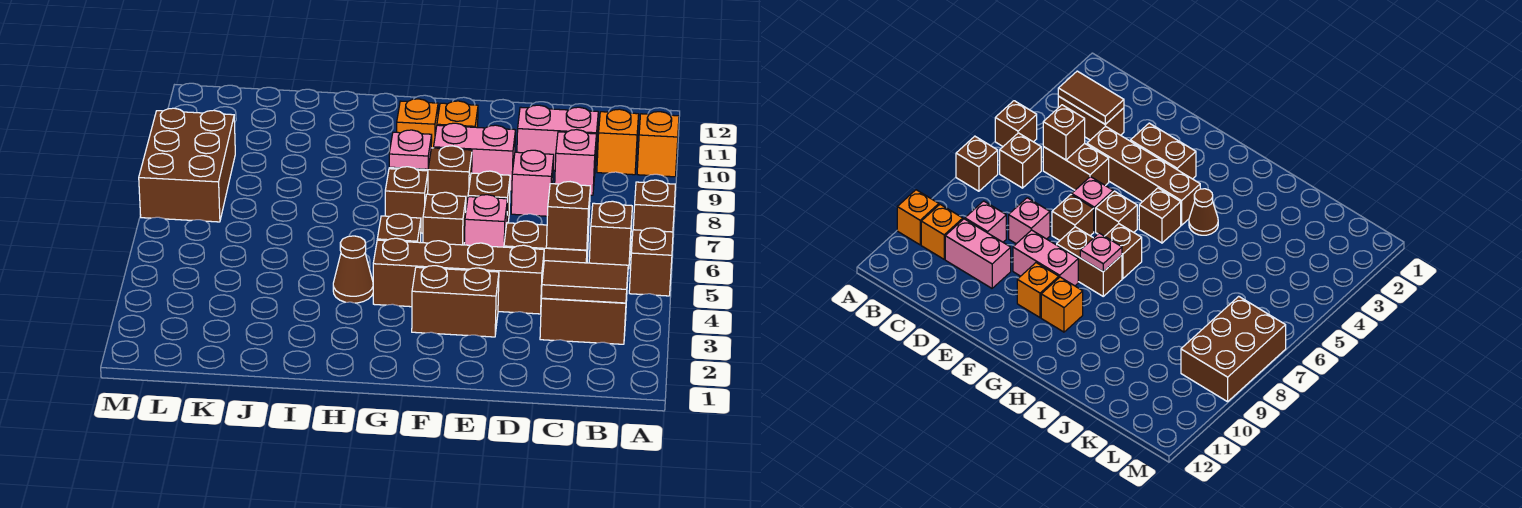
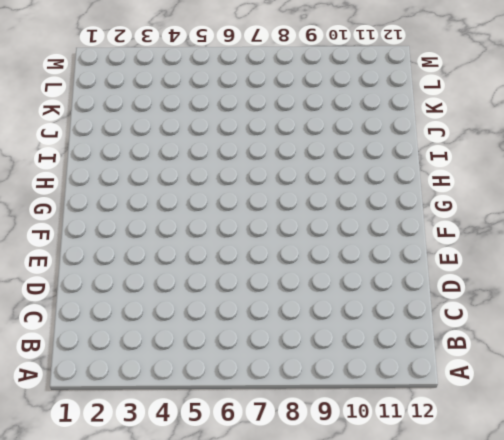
none -> brown 1x1 brick [629,228,673,296]
none -> brown 1x1 brick [633,180,675,232]
none -> orange 1x1 brick [637,112,679,177]

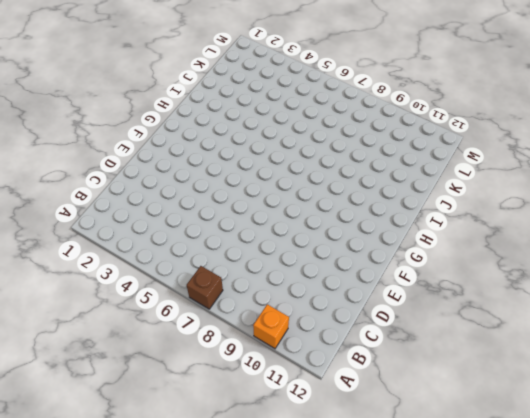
none -> brown 1x1 brick [629,228,673,296]
none -> brown 1x2 brick [540,296,627,344]
none -> brown 1x1 brick [589,201,632,269]

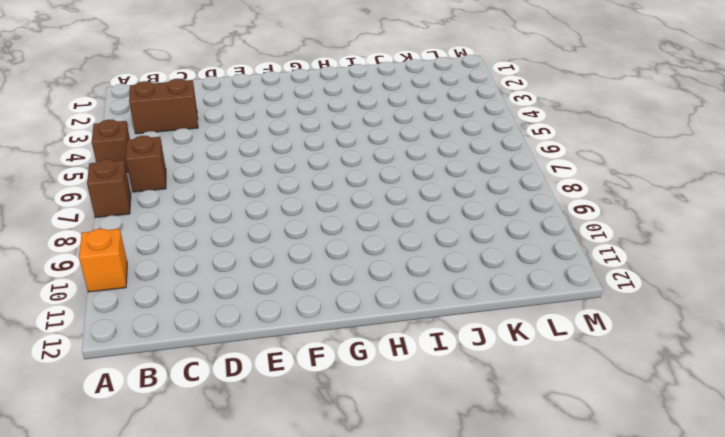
none -> orange 1x1 brick [597,109,639,175]
none -> brown 1x2 brick [504,221,589,263]
none -> pink 1x1 brick [555,130,596,195]

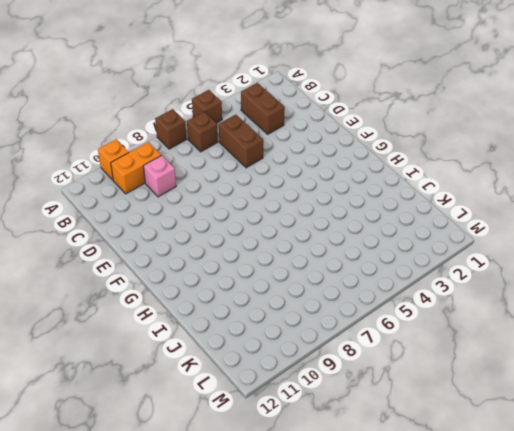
orange 1x2 brick [111,142,161,194] -> orange 1x1 brick [597,109,639,175]
none -> pink 1x2 brick [517,105,598,170]
none -> brown 1x4 brick [373,238,544,314]
none -> pink 1x1 brick [511,150,554,216]

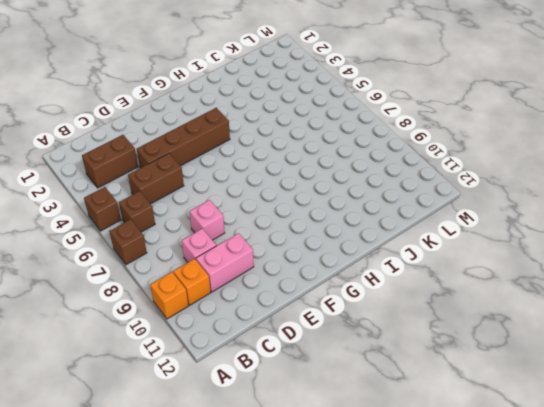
none -> brown 1x2 brick [412,266,499,337]
none -> pink 1x1 brick [465,195,507,247]
none -> brown 1x1 brick [468,171,510,223]

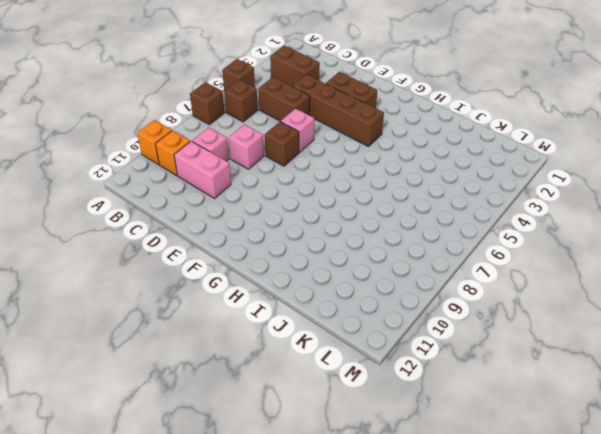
none -> pink 1x2 brick [434,123,516,191]
none -> brown 1x1 brick [423,192,466,245]
none -> brown 1x2 brick [389,146,472,208]

